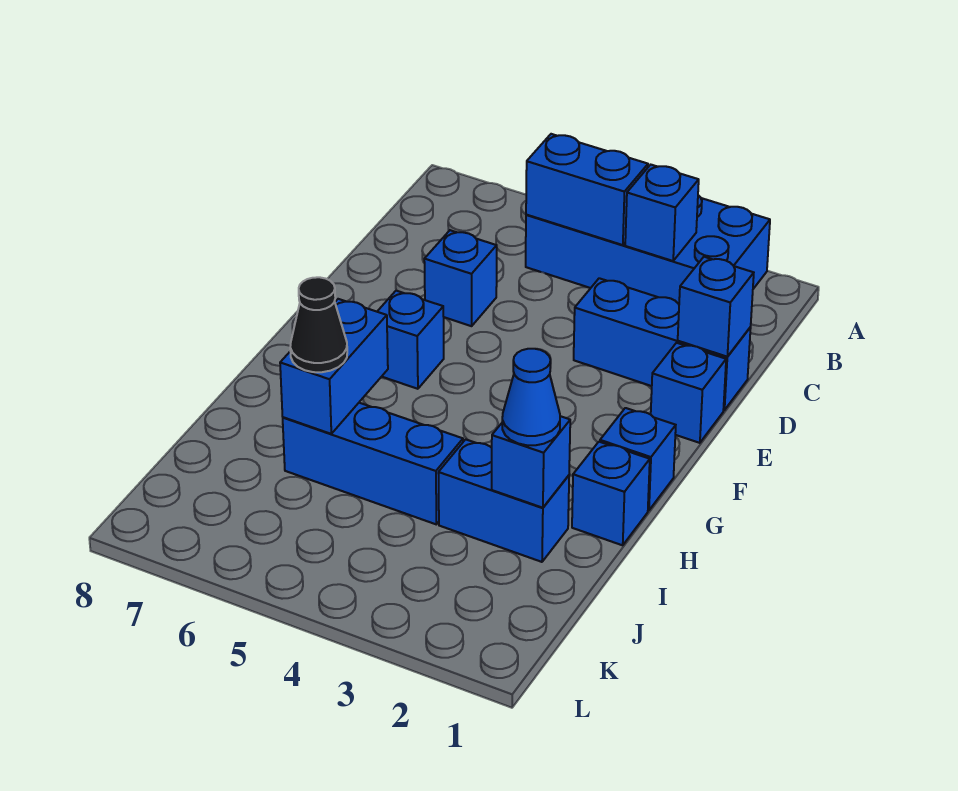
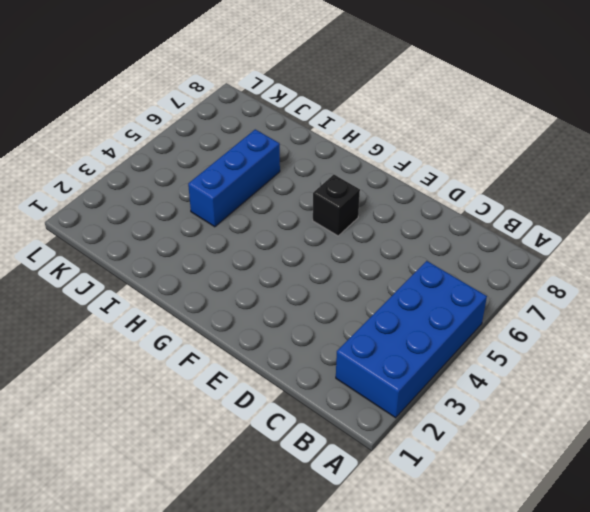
black 1x1 brick [313,175,360,236] -> blue 1x1 brick [377,291,444,389]
none -> blue 1x3 brick [574,278,751,410]
none -> blue 1x1 brick [424,230,497,326]
none -> blue 1x1 brick [651,343,726,443]

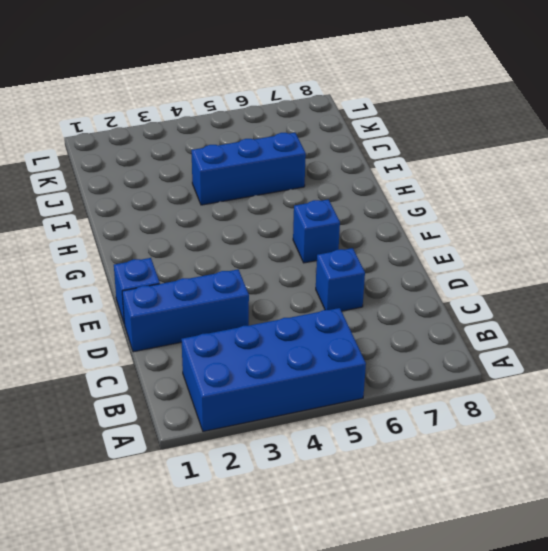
none -> blue 1x1 brick [600,408,676,510]
none -> blue 1x1 brick [572,442,650,545]
none -> blue 1x2 brick [438,439,569,562]

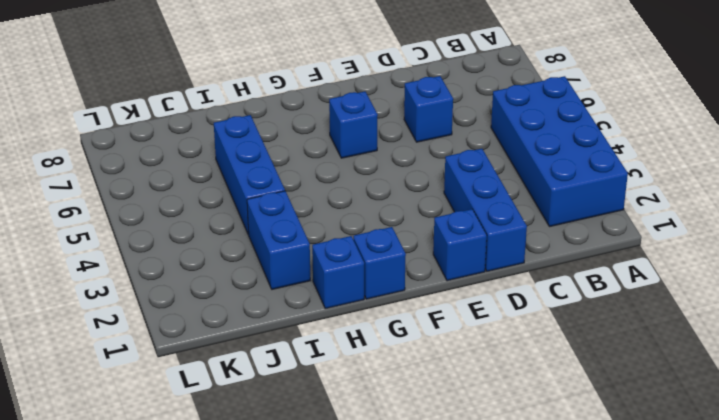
none -> blue 1x1 brick [625,165,699,261]
none -> blue 1x2 brick [526,134,648,245]
none -> blue 1x1 brick [678,257,754,357]

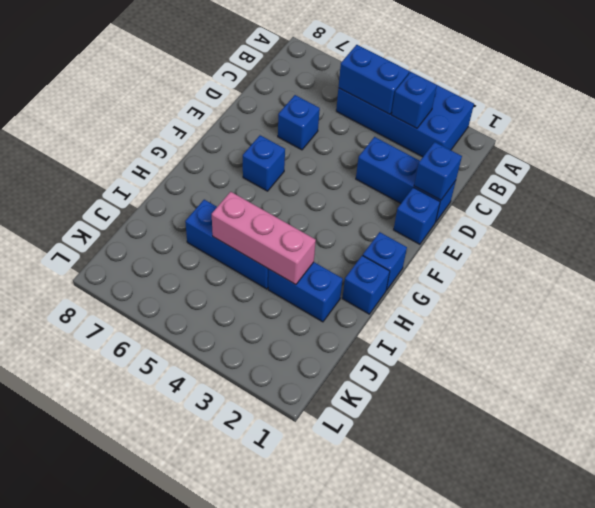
pink 1x3 brick [212,192,316,285] -> none
none -> blue 1x2 brick [280,299,388,434]
none -> blue 1x1 brick [492,416,570,508]
none -> blue 1x1 cone [502,349,560,445]

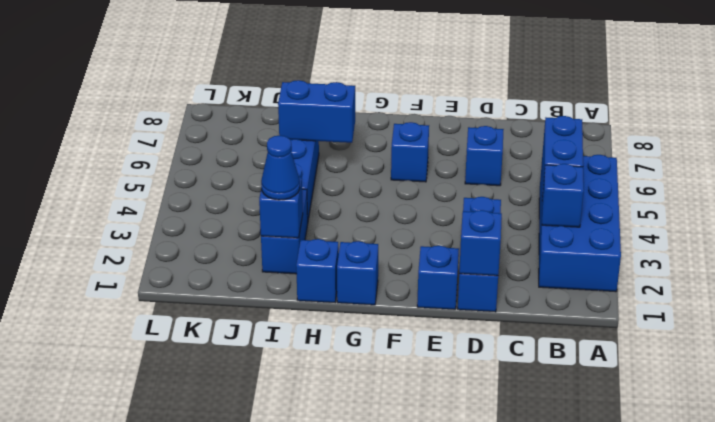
none -> black 1x1 cone [290,277,347,372]

